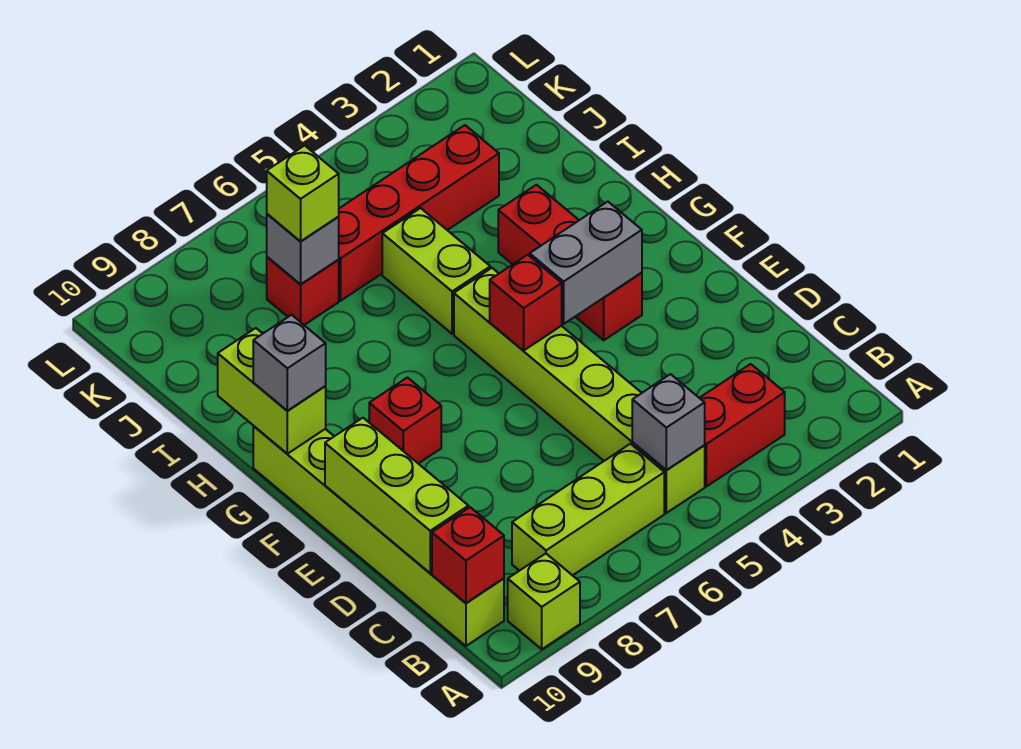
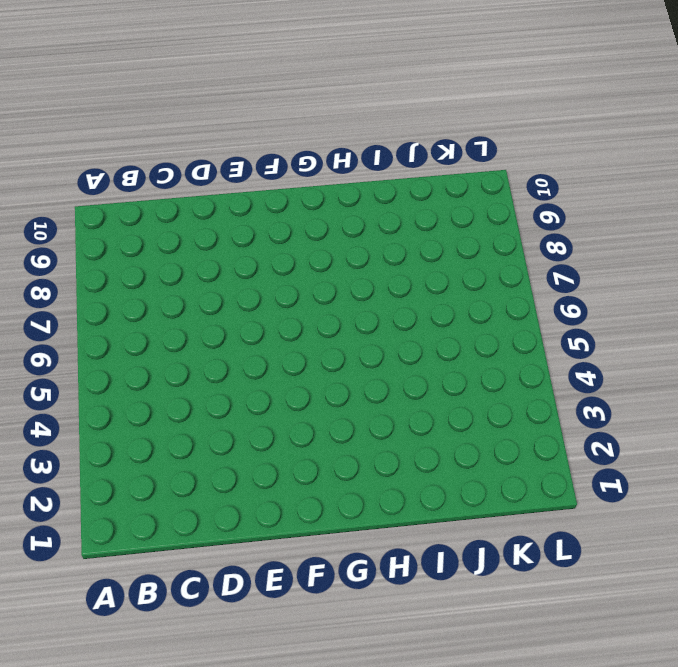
none -> lime 1x1 brick [508,554,580,649]
none -> red 1x2 brick [700,364,785,486]
none -> lime 1x6 brick [454,268,705,513]

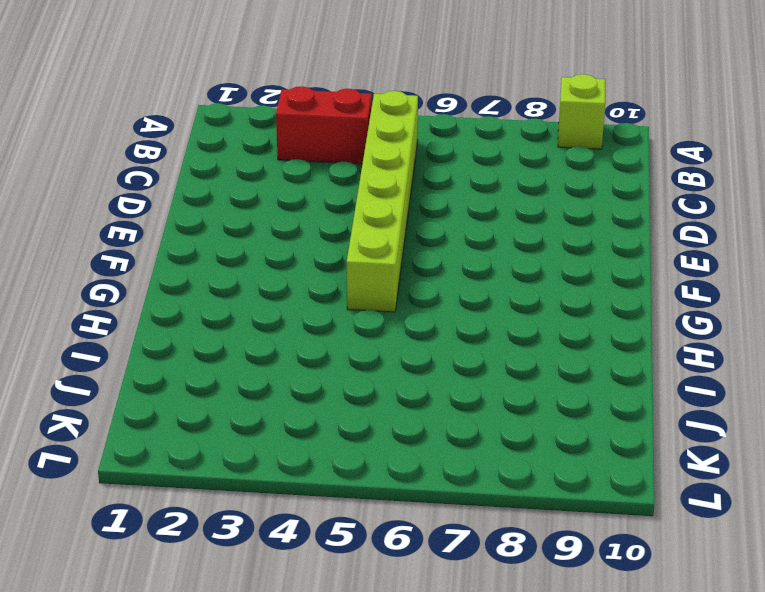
none -> lime 1x3 brick [512,444,664,575]
none -> lime 1x6 brick [253,426,504,646]
none -> red 1x3 brick [498,185,642,340]

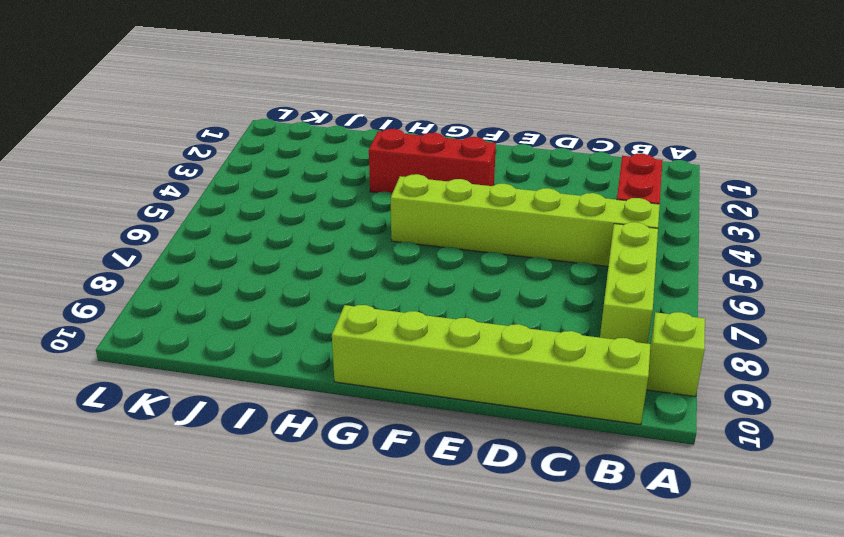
none -> red 1x1 brick [369,378,441,464]
none -> lime 1x2 brick [382,208,490,334]
none -> red 1x4 brick [338,125,499,301]

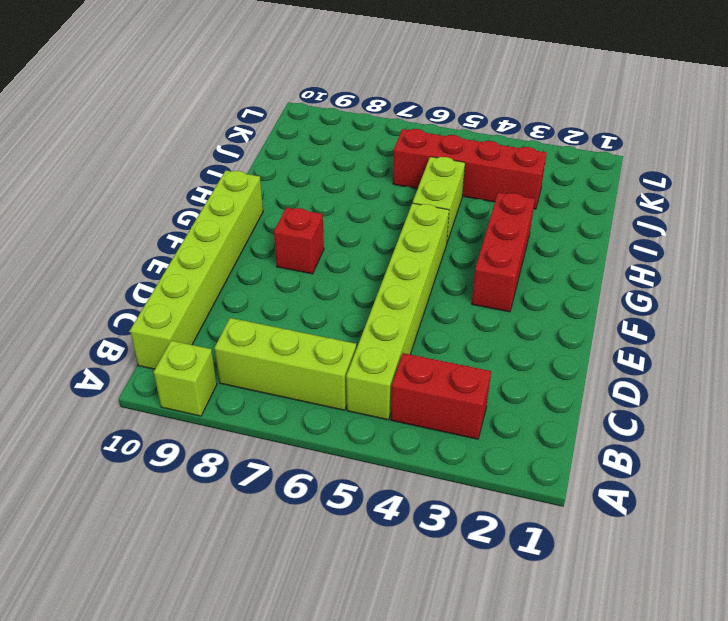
none -> red 1x1 brick [267,257,339,325]
none -> grey 1x1 brick [632,374,705,470]
none -> red 1x1 brick [432,507,504,603]

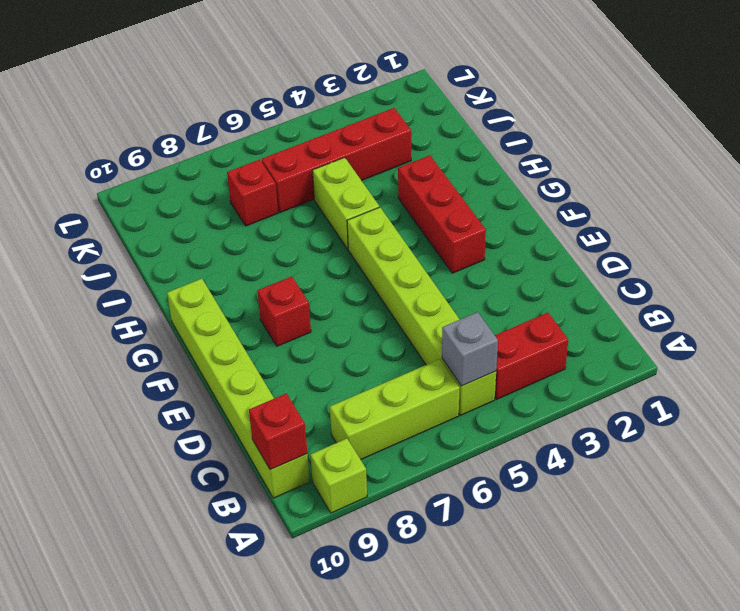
none -> lime 1x3 brick [325,418,468,573]
none -> grey 1x2 brick [530,202,642,324]
none -> red 1x1 brick [490,255,562,351]

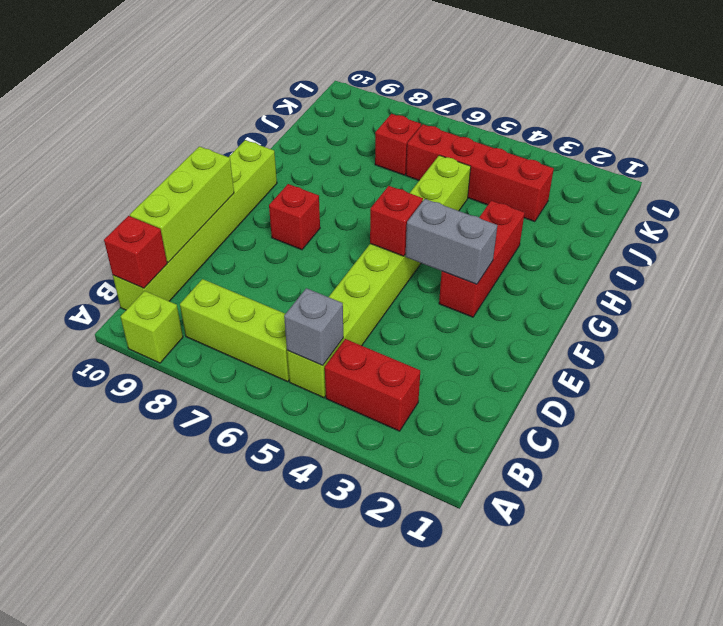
none -> lime 1x2 brick [218,328,326,454]
none -> grey 1x1 brick [267,214,339,284]
none -> grey 1x1 brick [253,315,326,411]

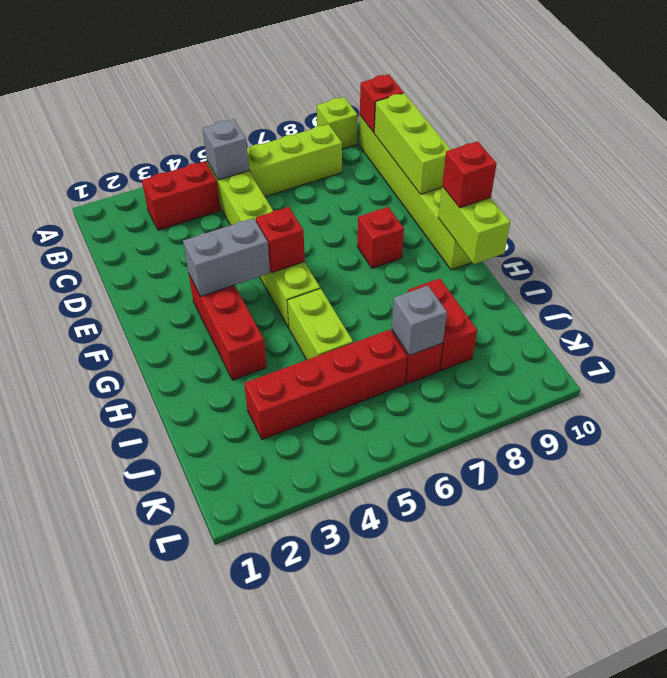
red 1x1 brick [442,141,497,208] -> grey 1x1 brick [253,315,326,411]
red 1x2 brick [408,278,477,371] -> none
none -> lime 1x1 brick [267,145,339,241]

